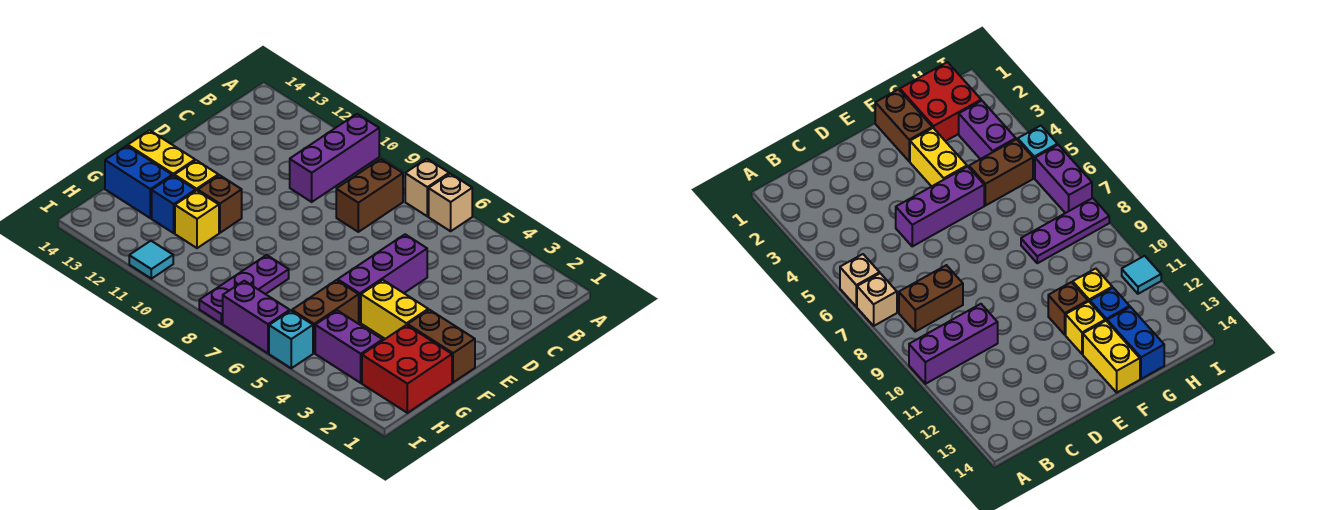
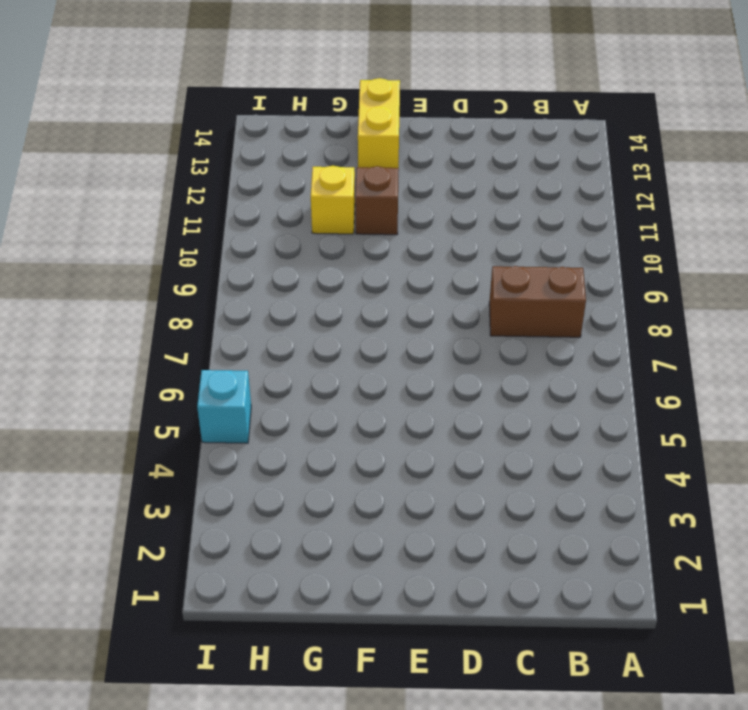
none -> tan 1x1 brick [429,174,472,231]
none -> tan 1x1 brick [405,159,449,216]
none -> purple 1x3 brick [290,114,379,202]

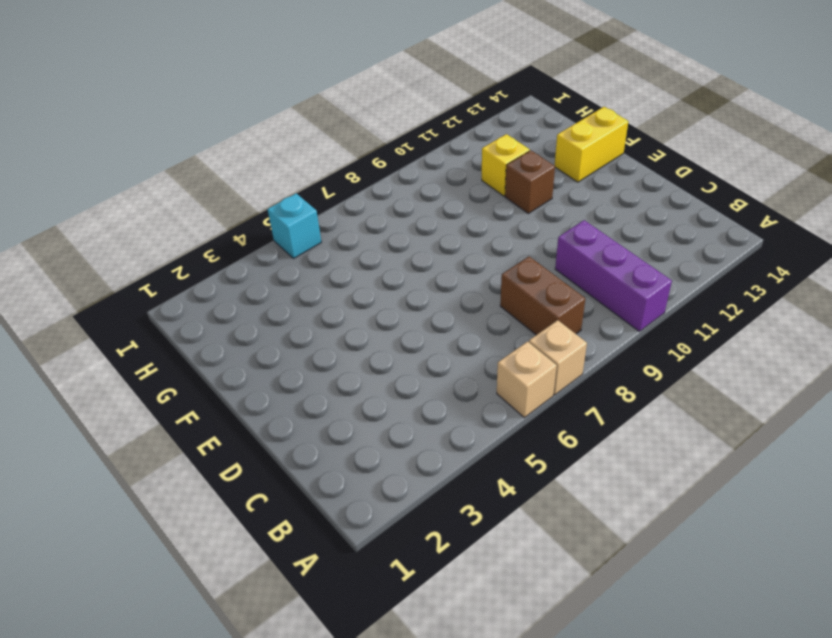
none -> purple 1x3 brick [338,234,427,323]
none -> brown 1x2 brick [408,310,475,382]
none -> yellow 1x2 brick [361,280,428,339]

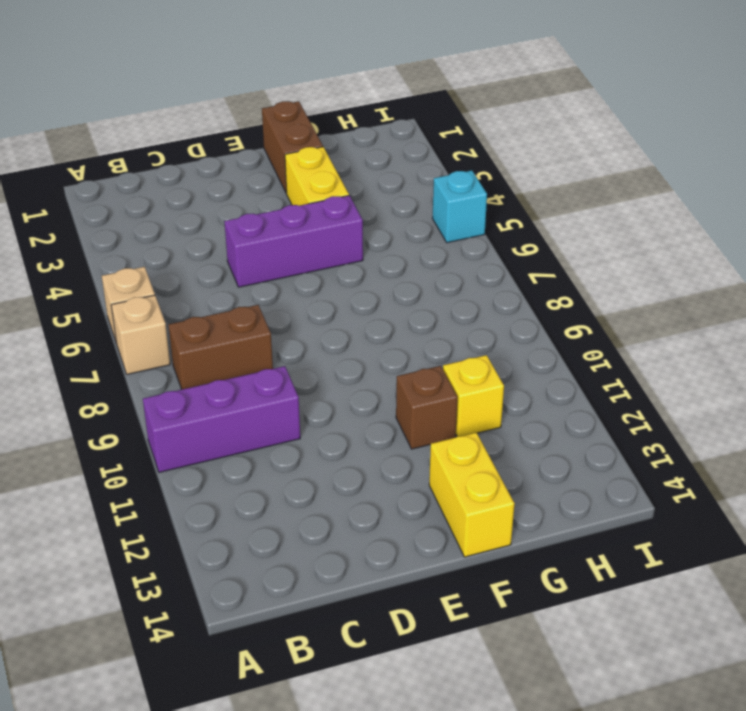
none -> yellow 1x1 brick [174,160,218,191]
none -> red 2x2 brick [362,325,452,413]
none -> brown 1x2 brick [292,280,359,353]

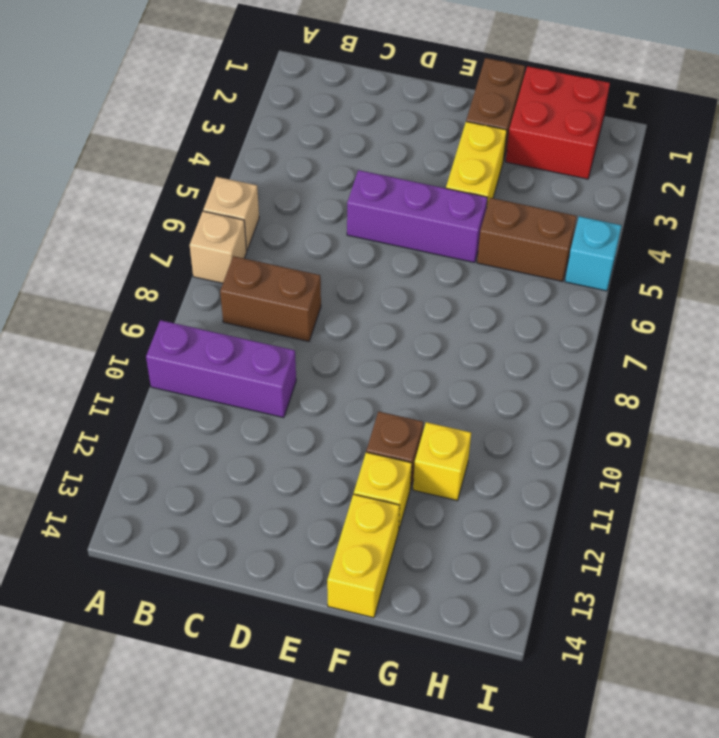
none -> purple 1x3 plate [199,255,289,323]
none -> blue 1x1 brick [152,175,196,233]
none -> blue 1x2 brick [105,146,172,218]

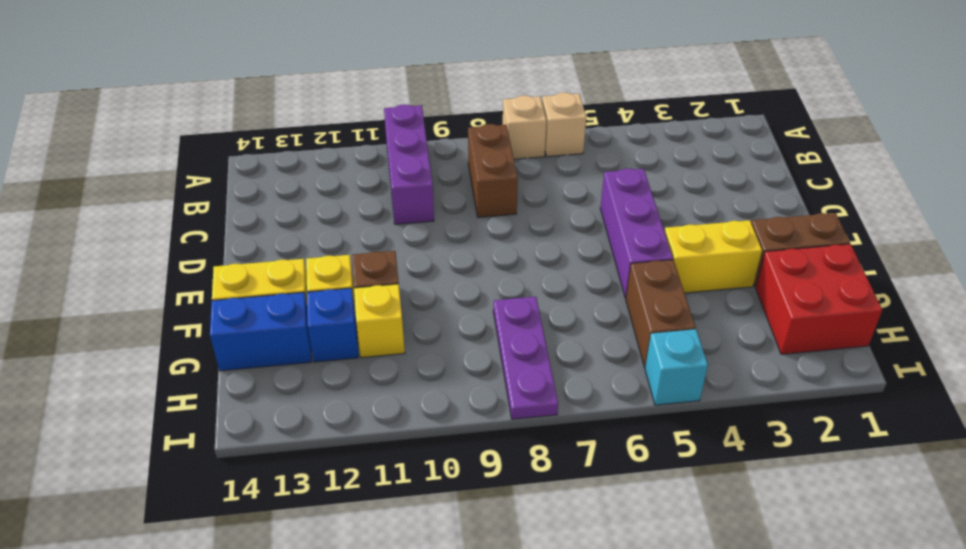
none -> purple 1x2 brick [315,310,383,383]
none -> purple 1x2 brick [223,281,290,353]
none -> cyan 1x1 tile [129,241,173,279]

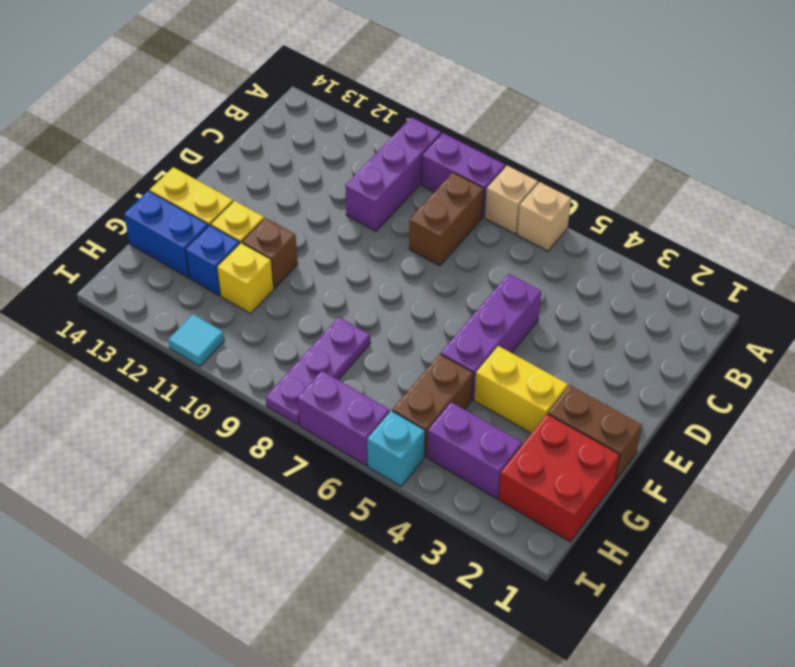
purple 1x2 brick [422,133,505,217] -> none

